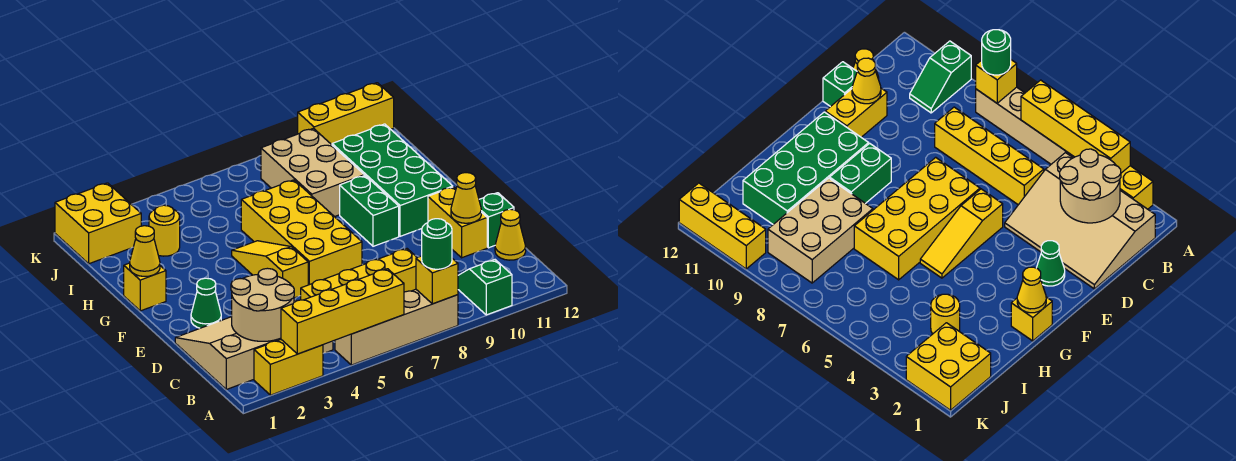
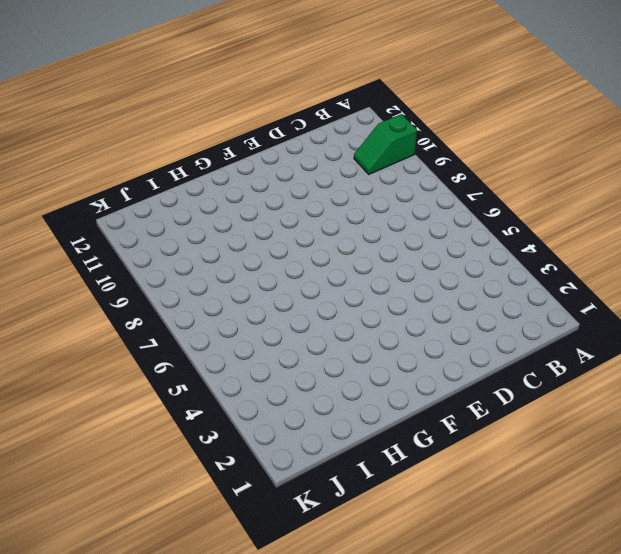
none -> yellow 1x2 brick [254,340,323,395]
none -> tan 1x4 brick [335,289,458,365]
none -> tan 3x4 slope [175,300,333,389]

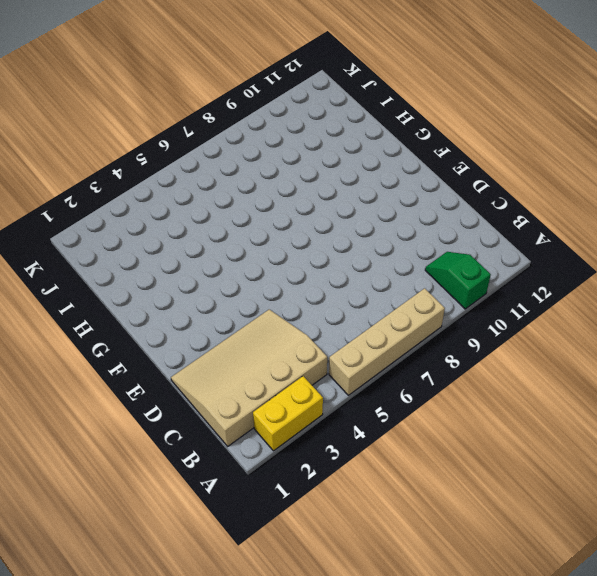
none -> yellow 1x4 brick [301,249,417,300]
none -> yellow 1x1 cone [495,209,526,260]
none -> yellow 1x2 brick [428,187,487,258]

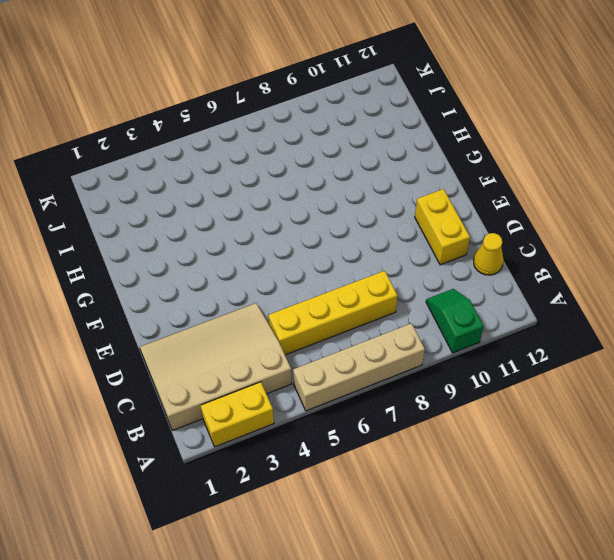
none -> green 1x1 brick [479,193,514,248]
none -> green 1x1 cone [191,278,221,328]
none -> yellow 1x3 slope [232,241,308,298]

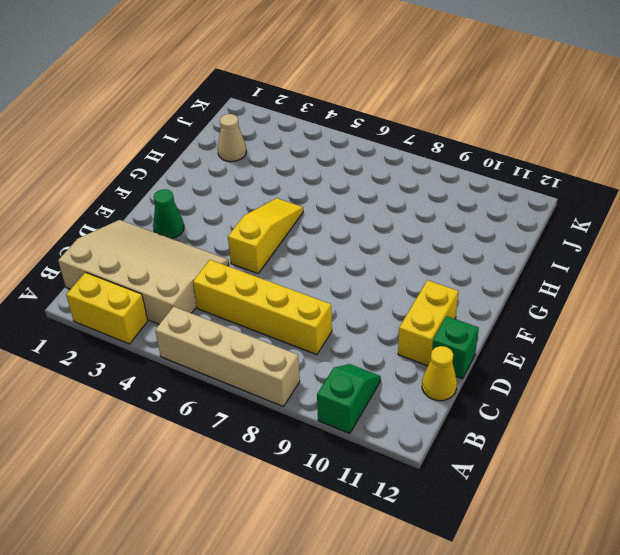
tan 1x1 cone [218,114,246,162] -> none
none -> yellow 2x4 brick [241,180,362,285]
none -> green 1x2 brick [340,176,399,246]
none -> green 2x4 brick [332,124,453,236]

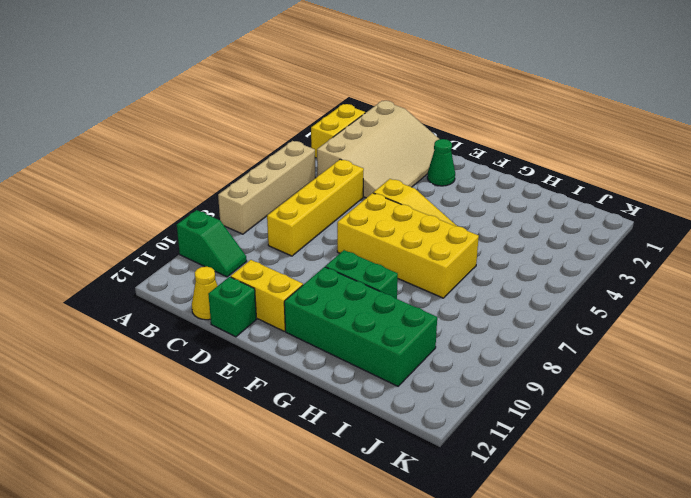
none -> yellow 1x1 brick [124,263,166,311]
none -> tan 2x3 brick [261,128,364,217]
none -> yellow 1x1 round brick [149,205,180,256]

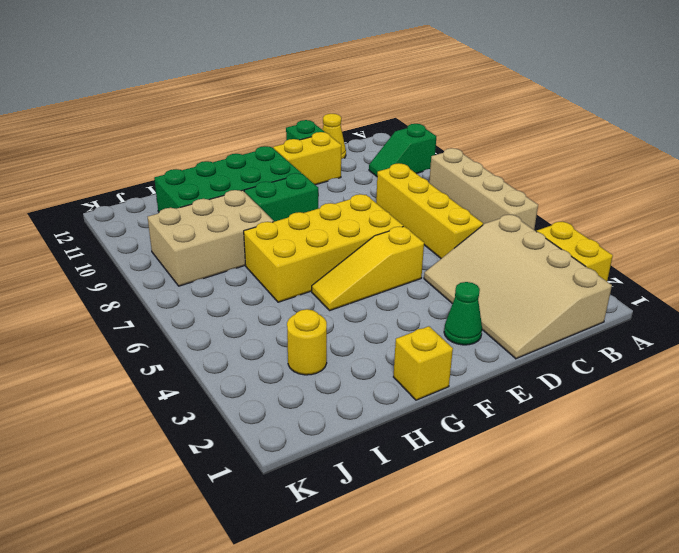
none -> yellow 2x2 brick [55,183,141,264]
none -> yellow 1x3 brick [298,83,394,145]
none -> yellow 1x4 brick [281,269,404,354]

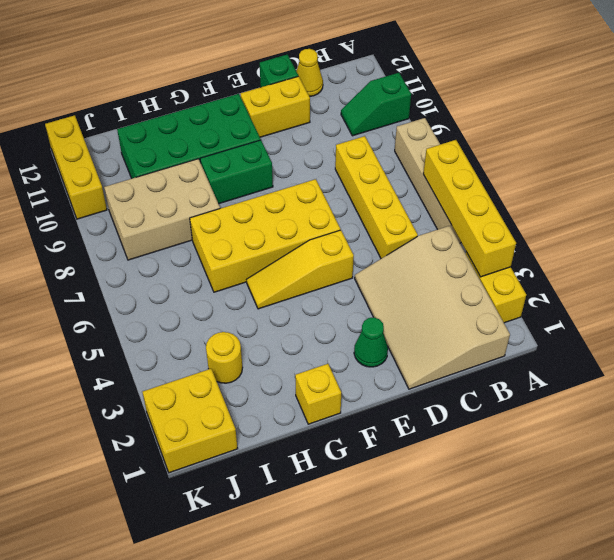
none -> yellow 1x1 brick [416,256,458,304]
none -> tan 2x2 round brick [231,268,294,341]
none -> yellow 1x1 cone [451,173,481,223]

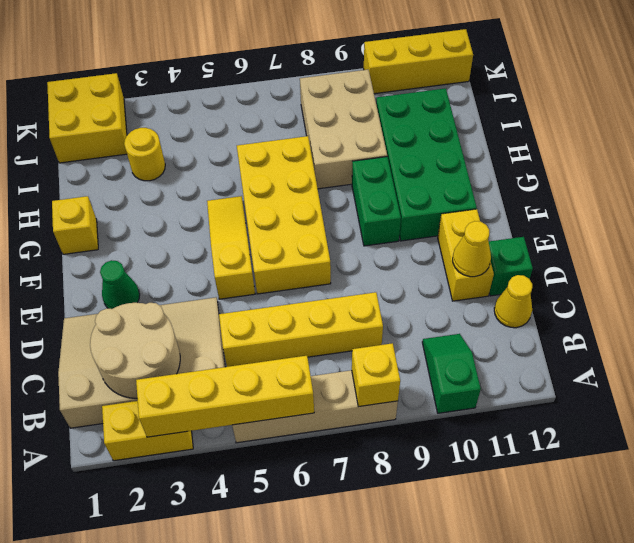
none -> yellow 1x1 cone [130,226,160,276]
none -> green 1x1 round brick [422,219,452,269]

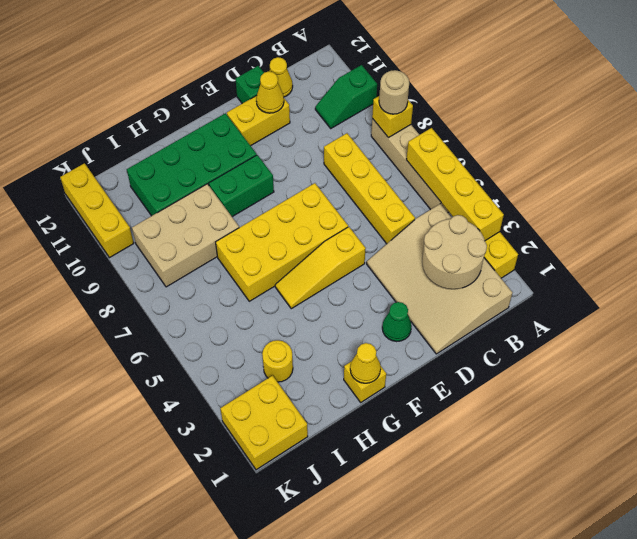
tan 1x1 round brick [379,70,409,114] -> green 1x1 round brick [422,219,452,269]

